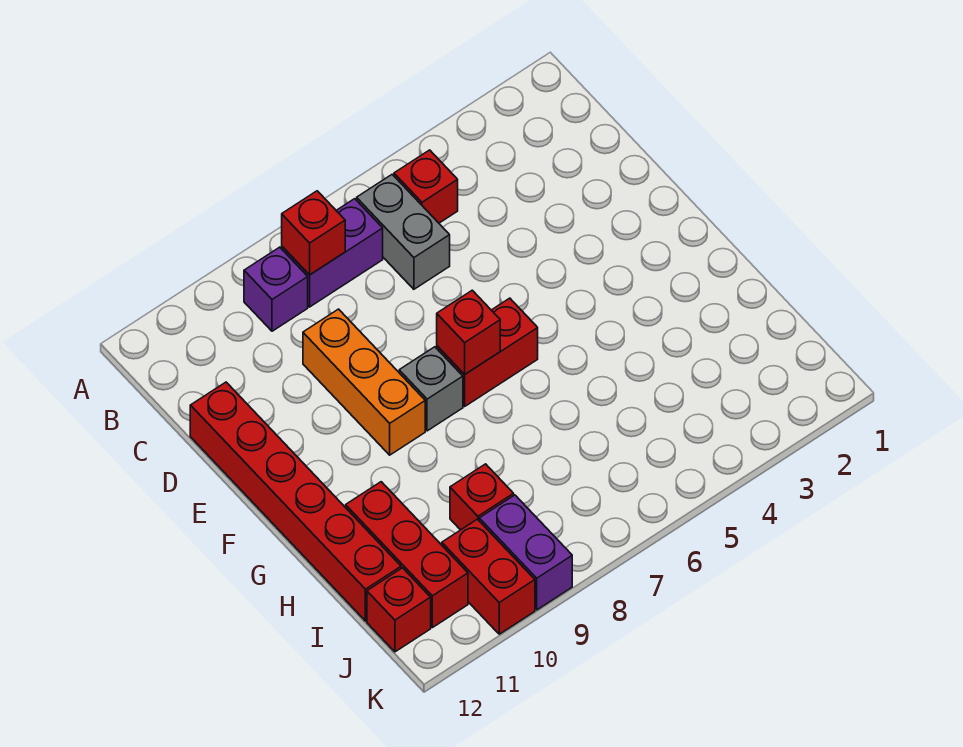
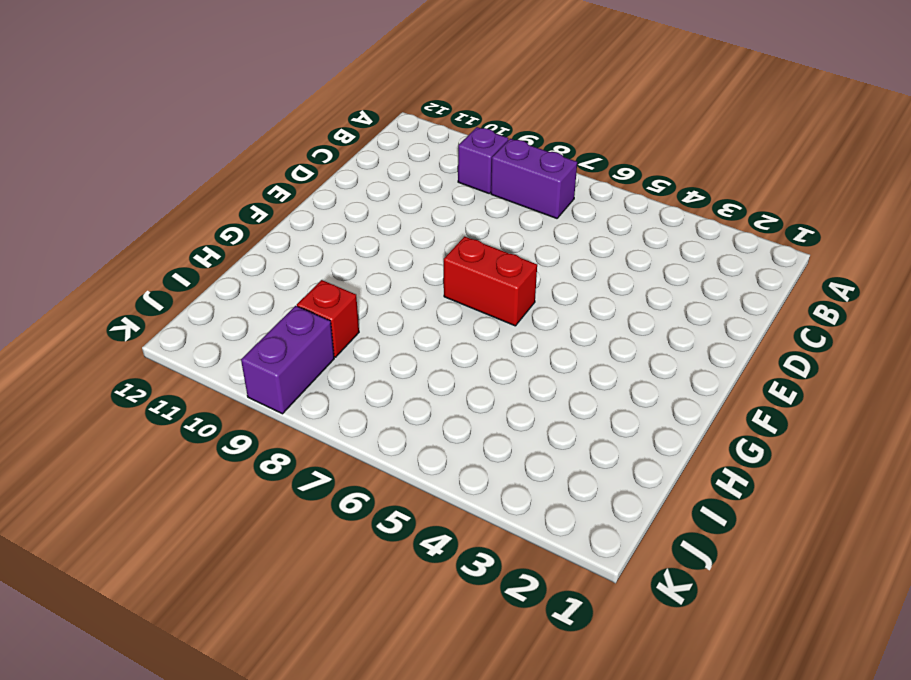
none -> red 1x1 brick [394,150,458,223]
none -> grey 1x2 brick [357,175,450,289]
none -> orange 1x3 brick [303,309,425,455]

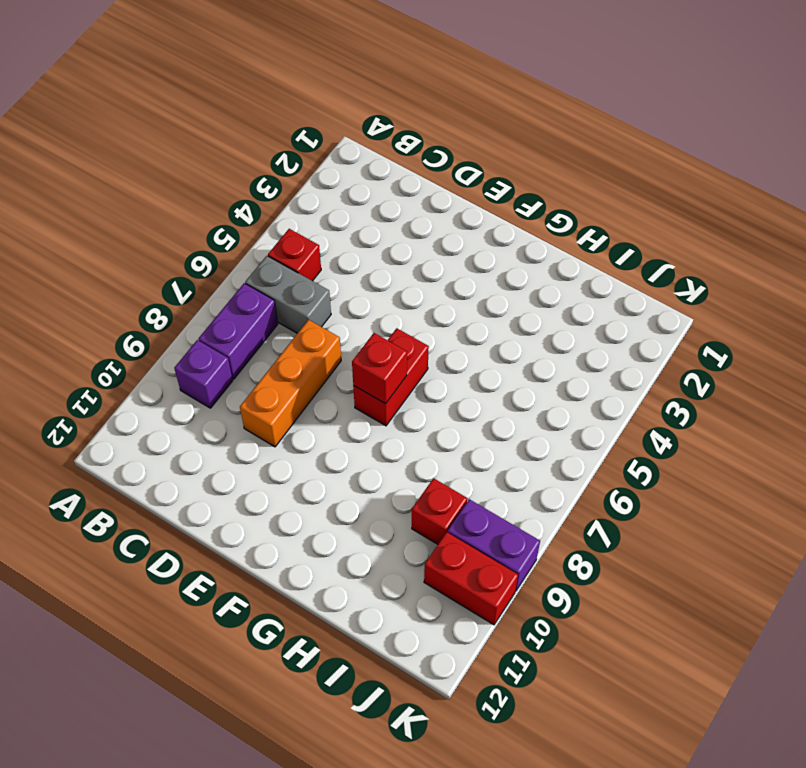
orange 1x3 brick [240,320,341,447] -> orange 1x3 brick turned to [303,309,425,455]
none -> red 1x6 brick [190,382,401,621]
none -> grey 1x1 brick [399,347,463,431]
none -> red 1x3 brick [346,482,468,628]

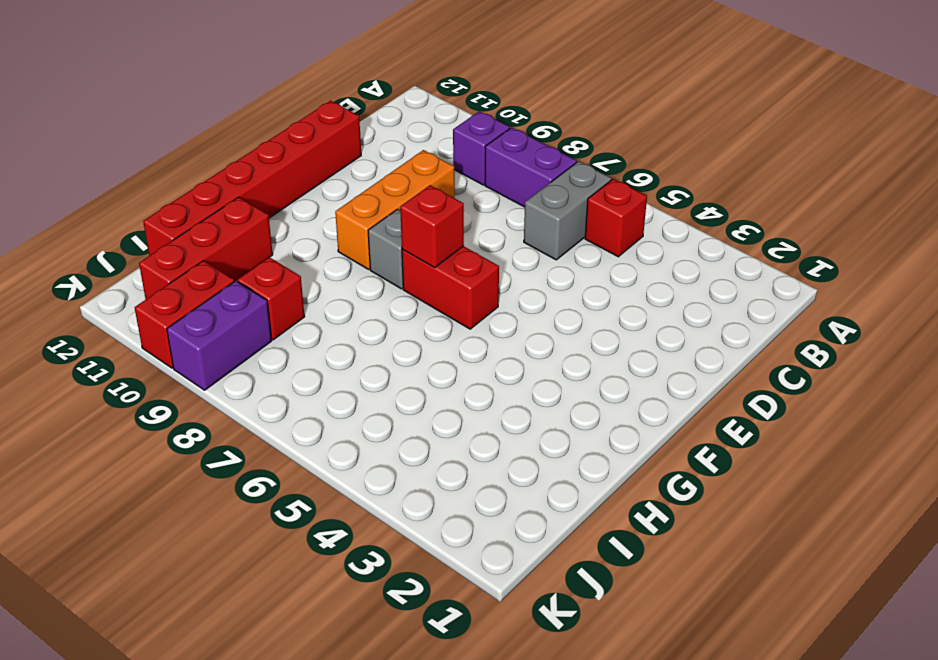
none -> red 1x1 brick [367,568,431,652]
none -> red 1x1 brick [282,191,345,275]

